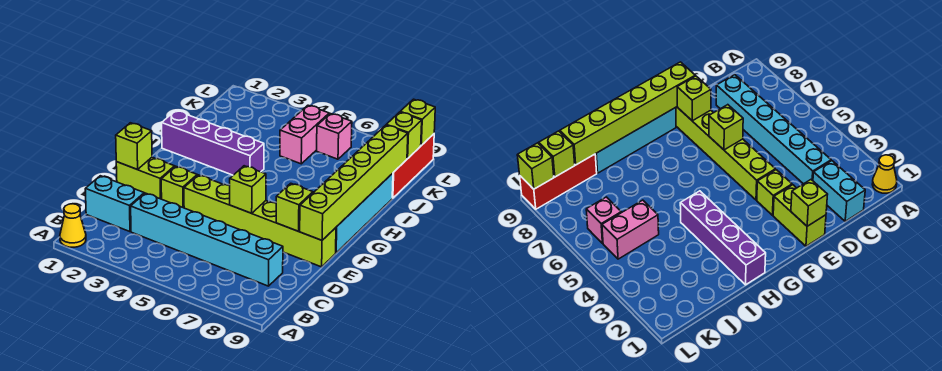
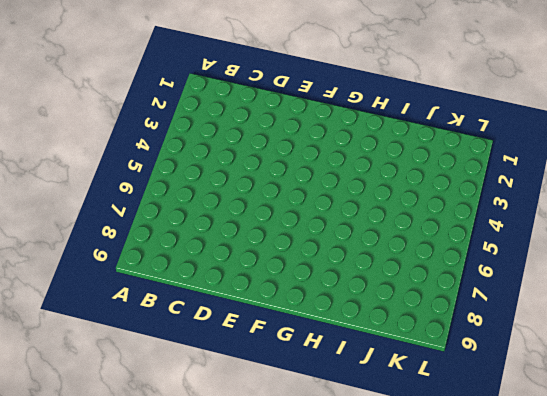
none -> yellow 1x1 cone [60,204,86,247]
none -> cyan 1x2 brick [85,176,144,232]
none -> cyan 1x6 brick [131,193,283,286]

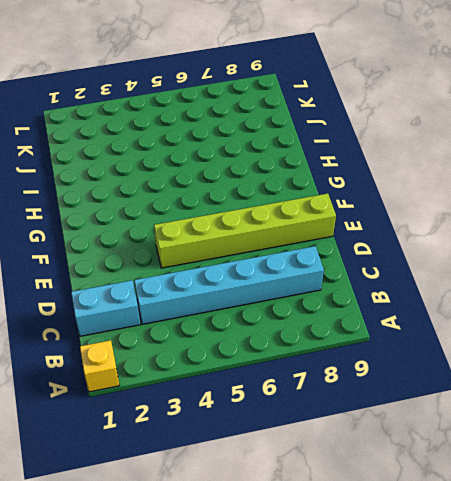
yellow 1x1 brick [80,340,119,392] -> yellow 1x1 cone [60,204,86,247]
none -> lime 1x2 brick [116,157,175,199]
none -> lime 1x1 brick [161,166,197,208]
none -> cyan 1x4 brick [336,173,393,253]

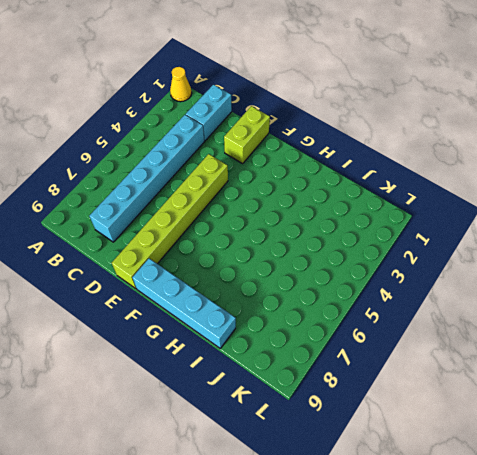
none -> lime 1x1 brick [161,166,197,208]
none -> purple 1x4 brick [162,111,264,175]
none -> pink 1x2 brick [280,105,329,164]

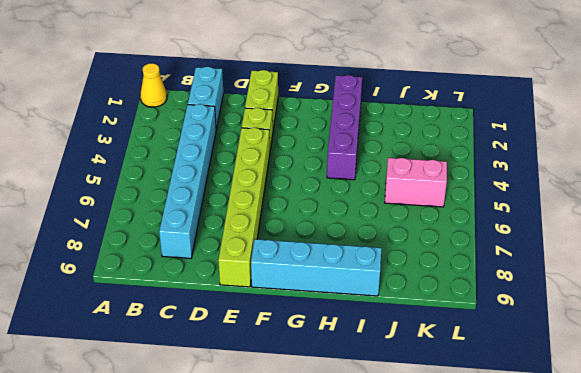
none -> red 1x3 brick [392,134,434,198]
none -> pink 1x1 brick [317,114,352,159]
none -> lime 1x1 brick [116,123,152,170]

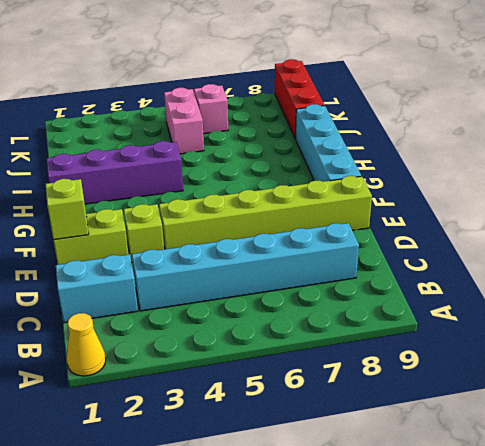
none -> lime 1x1 brick [230,166,266,213]
none -> lime 1x1 brick [276,183,313,231]
none -> lime 1x6 brick [300,125,408,240]

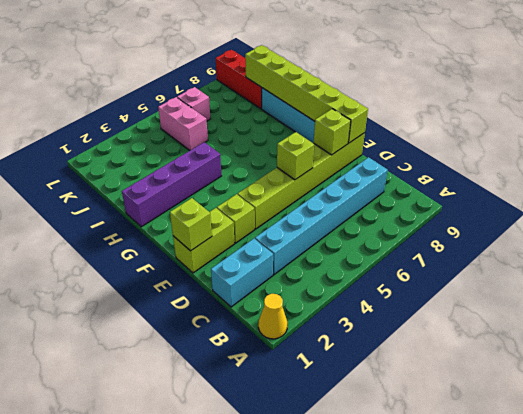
none -> lime 1x1 brick [387,112,422,159]
none -> lime 1x1 brick [401,99,435,146]

